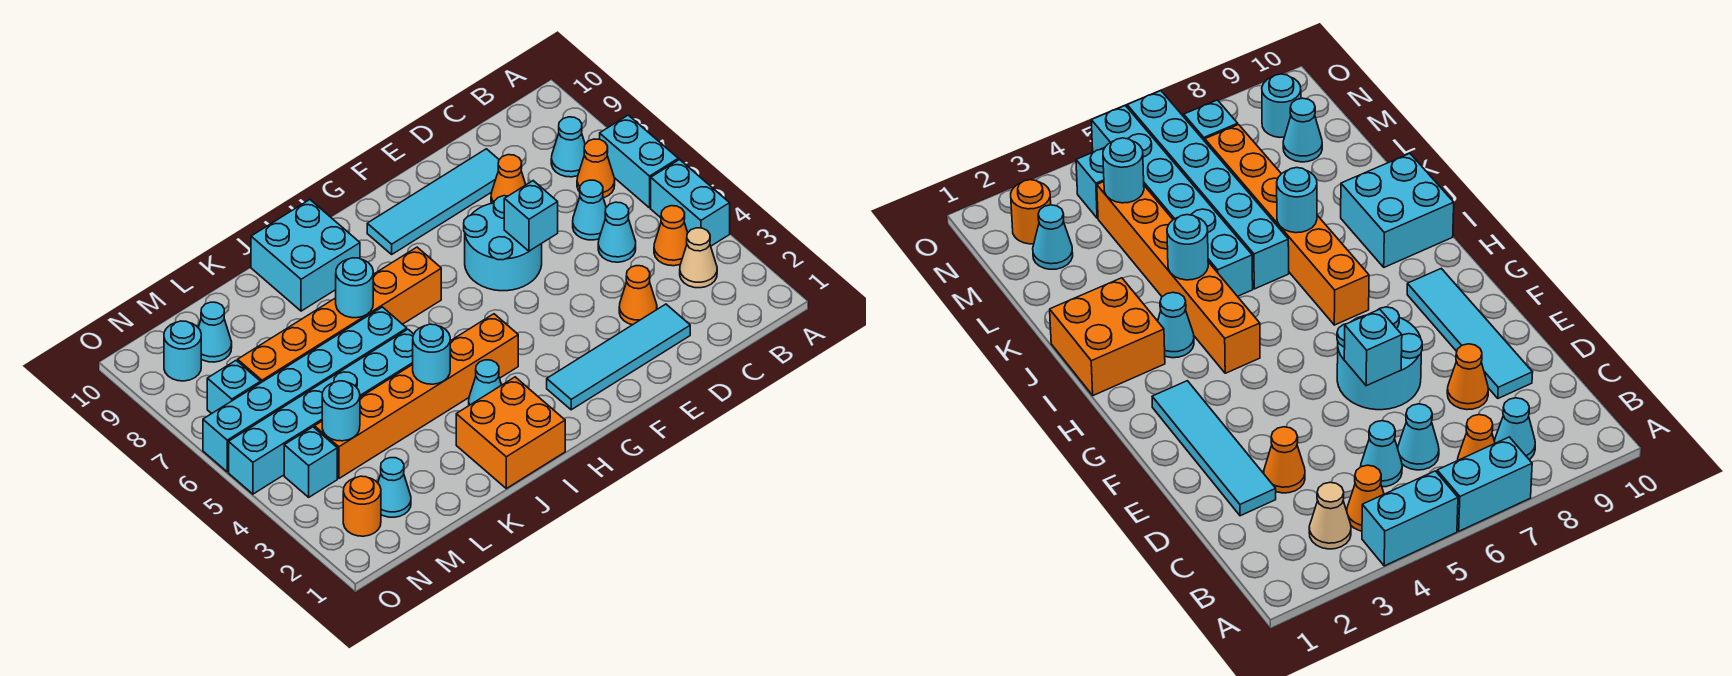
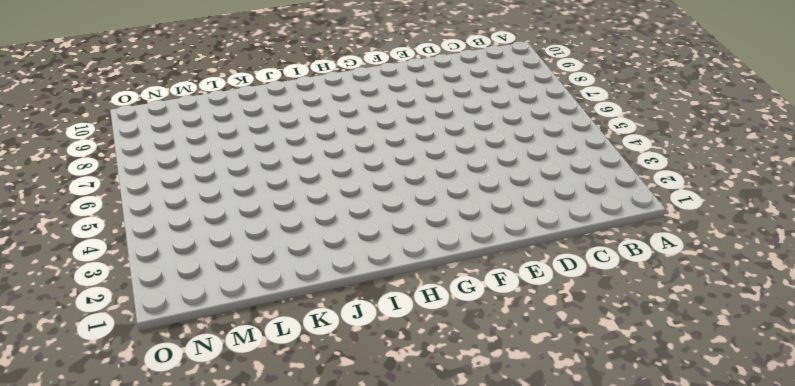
none -> cyan 1x2 brick [651,160,730,246]
none -> cyan 1x2 brick [600,115,678,208]
none -> tan 1x1 cone [680,228,717,288]
none -> orange 1x1 cone [654,206,688,266]

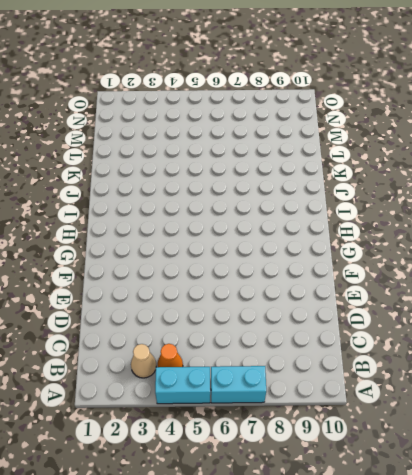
none -> orange 1x1 cone [577,139,615,198]
none -> cyan 1x1 cone [551,117,585,177]
none -> cyan 1x1 cone [598,202,636,262]
none -> cyan 1x1 cone [573,180,606,240]

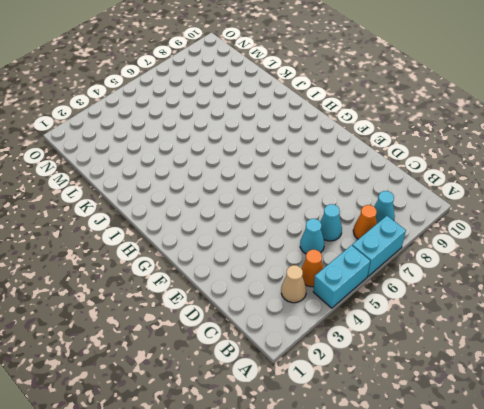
none -> cyan 1x4 tile [547,304,690,410]
none -> orange 1x1 cone [619,266,657,325]
none -> orange 1x1 cone [491,155,526,203]
none -> cyan 1x4 tile [367,149,499,254]

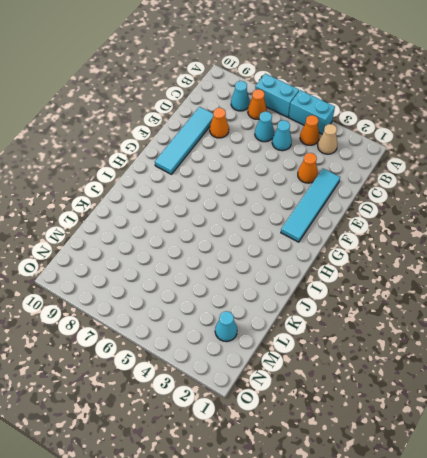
none -> cyan 2x2 round brick [464,196,542,291]
none -> orange 1x6 brick [314,314,518,478]
none -> orange 1x6 brick [238,247,441,383]
none -> orange 2x2 brick [456,377,565,488]

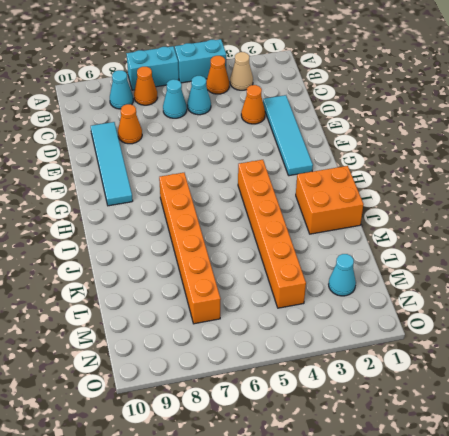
none -> cyan 2x2 round brick [464,196,542,291]
none -> cyan 1x1 cone [469,360,501,405]
none -> cyan 2x2 brick [251,200,360,311]
none -> cyan 1x6 brick [229,329,414,494]

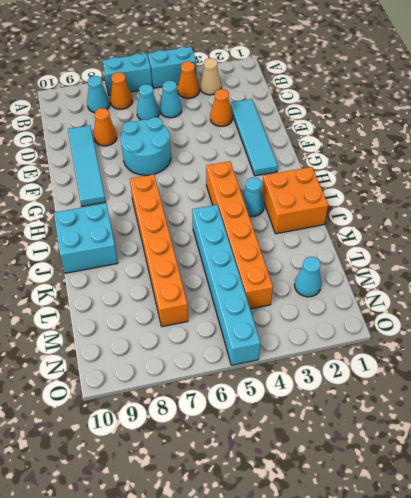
none -> cyan 1x6 brick [203,307,407,472]
none -> cyan 1x1 cone [198,302,232,362]
none -> orange 1x1 round brick [343,476,381,536]
none -> cyan 1x1 brick [284,427,337,497]

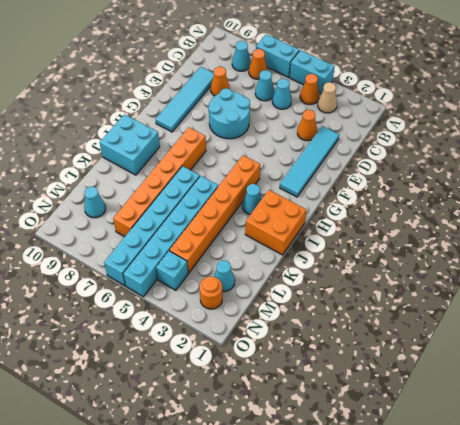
none -> cyan 1x1 brick [207,361,261,414]
none -> cyan 1x1 round brick [164,321,201,381]
none -> cyan 1x1 brick [504,181,558,251]
none -> cyan 1x1 round brick [413,324,450,384]

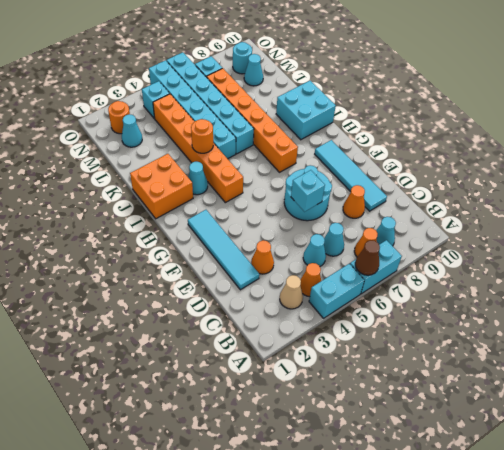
brown 1x1 cone [355,240,380,275] -> none
orange 1x1 round brick [191,119,213,153] -> cyan 1x1 round brick [413,324,450,384]
none -> cyan 1x1 round brick [336,258,373,318]
none -> cyan 1x1 round brick [322,381,360,441]

